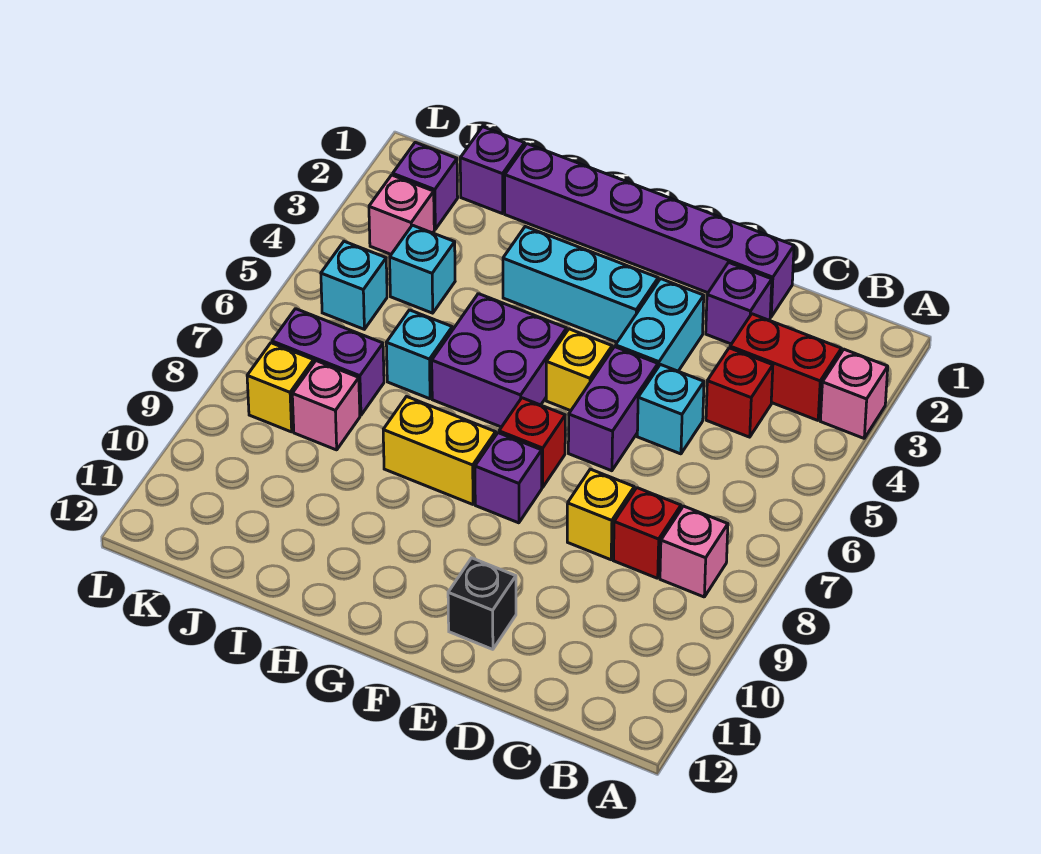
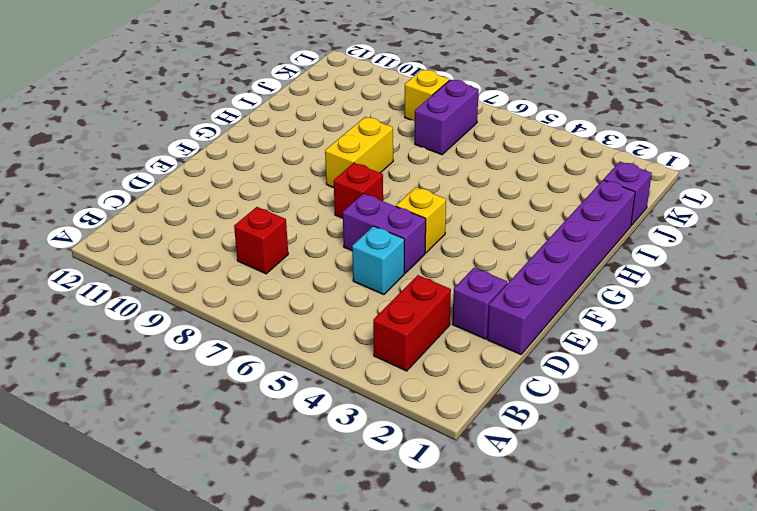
none -> pink 1x1 brick [820,349,888,438]
none -> pink 1x1 brick [660,506,728,597]
none -> red 1x1 brick [706,348,773,437]

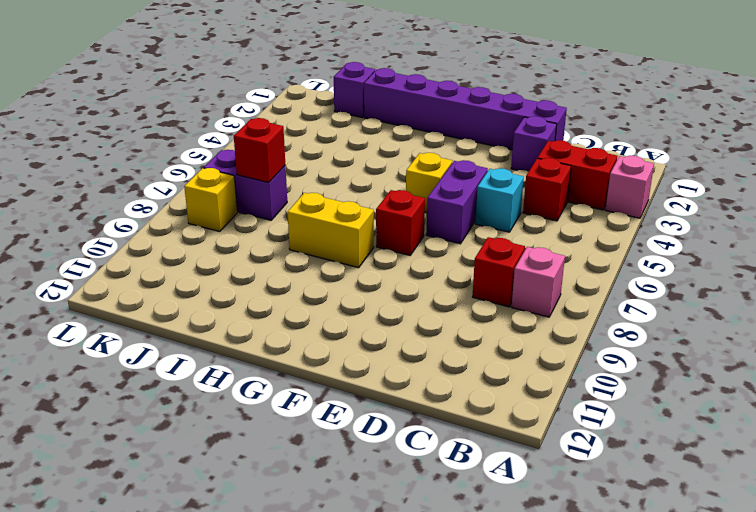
red 1x1 brick [234,118,285,182] -> none
none -> yellow 1x1 brick [567,469,634,560]
none -> cyan 1x2 brick [615,279,704,371]
none -> black 1x1 brick [448,558,516,649]

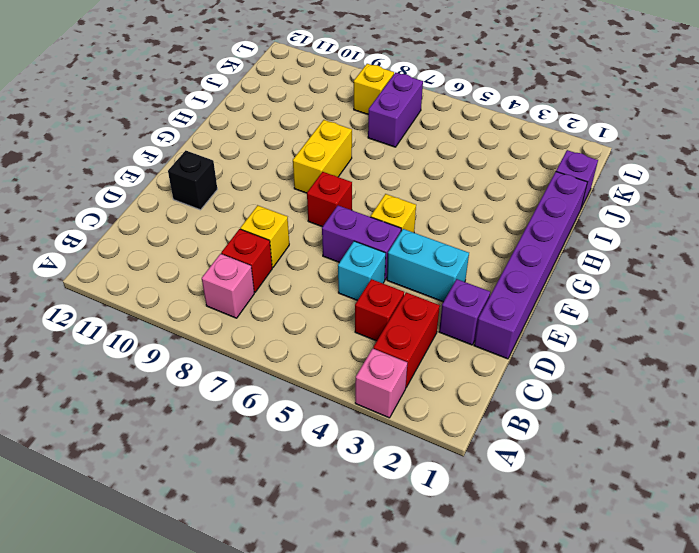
none -> cyan 1x3 brick [503,227,658,342]
none -> purple 1x1 brick [475,433,542,523]
none -> purple 2x2 brick [432,294,567,427]

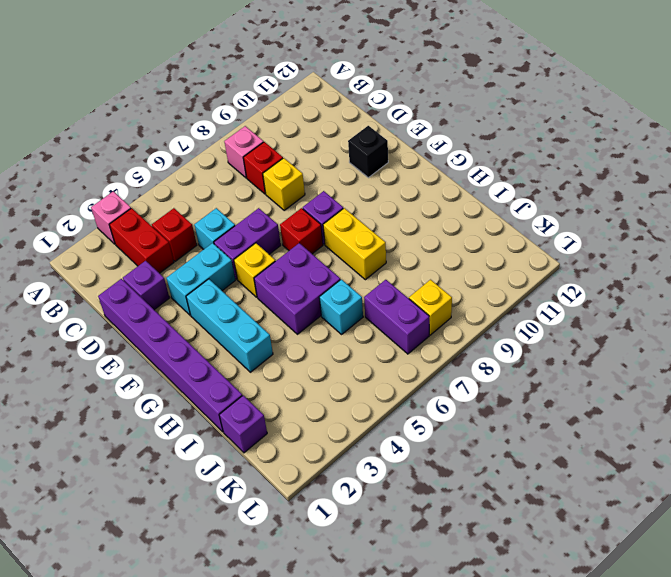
none -> cyan 1x1 brick [390,225,455,313]
none -> pink 1x1 brick [292,361,360,450]
none -> purple 1x1 brick [393,142,458,229]

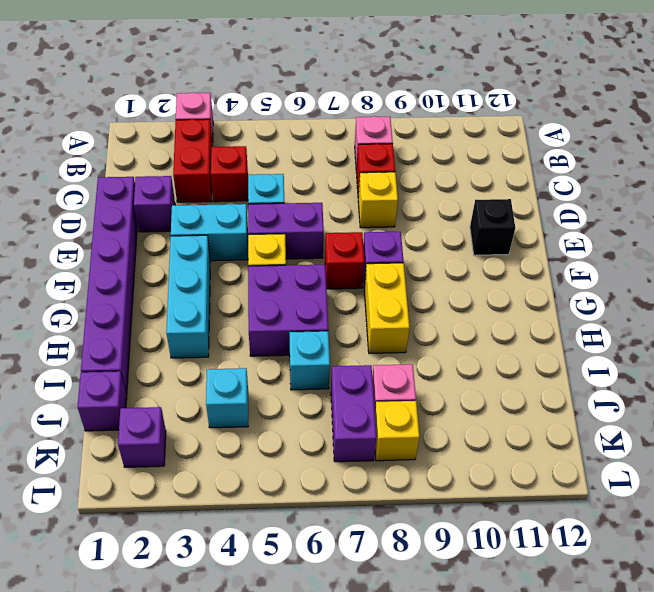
none -> pink 1x1 brick [369,175,434,254]
none -> cyan 1x1 brick [321,241,387,329]

